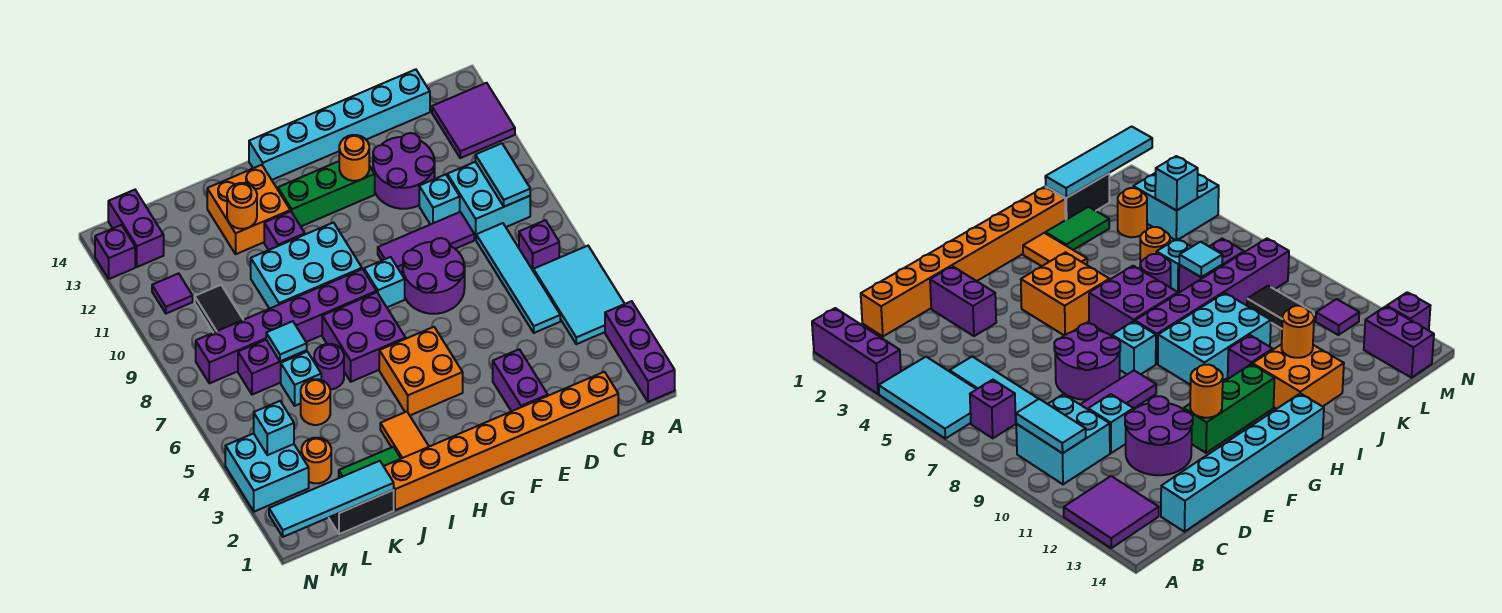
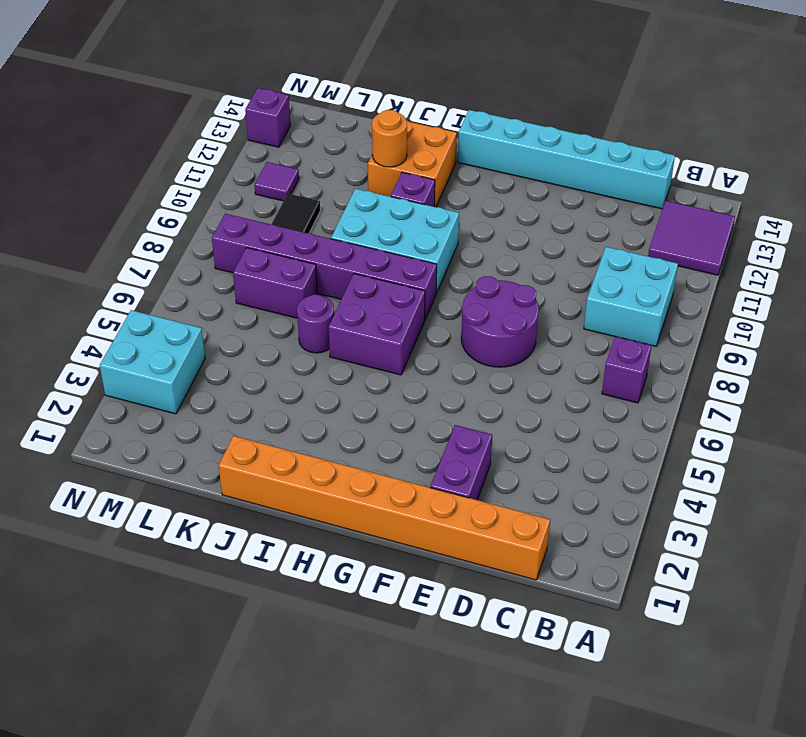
none -> purple 1x3 brick [605,301,675,402]
none -> cyan 2x3 tile [533,246,624,344]
none -> cyan 1x4 tile [476,223,560,333]
none -> purple 1x3 tile [378,212,474,272]

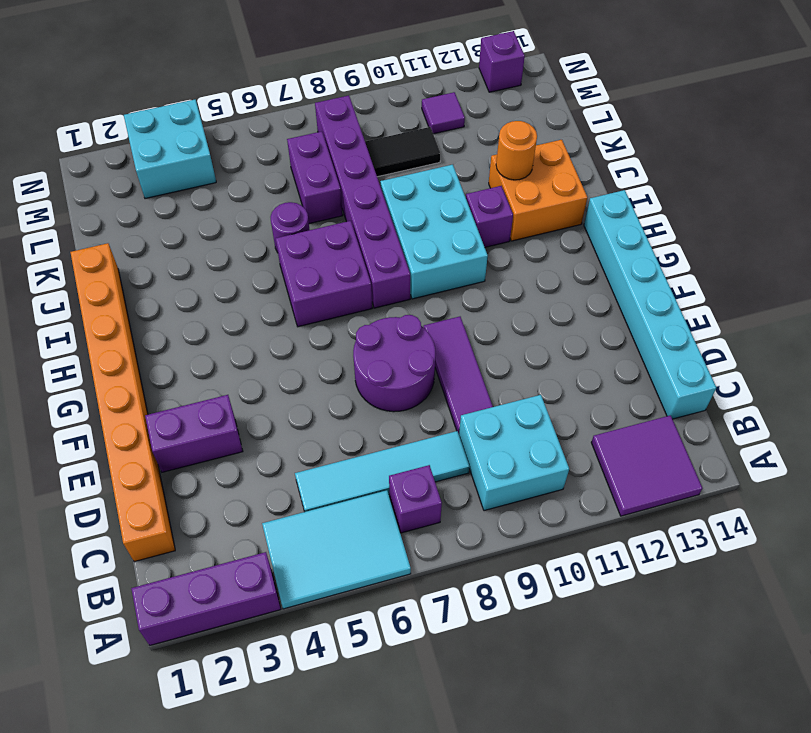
none -> cyan 1x1 brick [419,174,460,225]
none -> purple 2x2 round brick [373,133,435,209]
none -> green 1x3 brick [278,161,375,226]
none -> orange 2x2 brick [379,327,463,415]

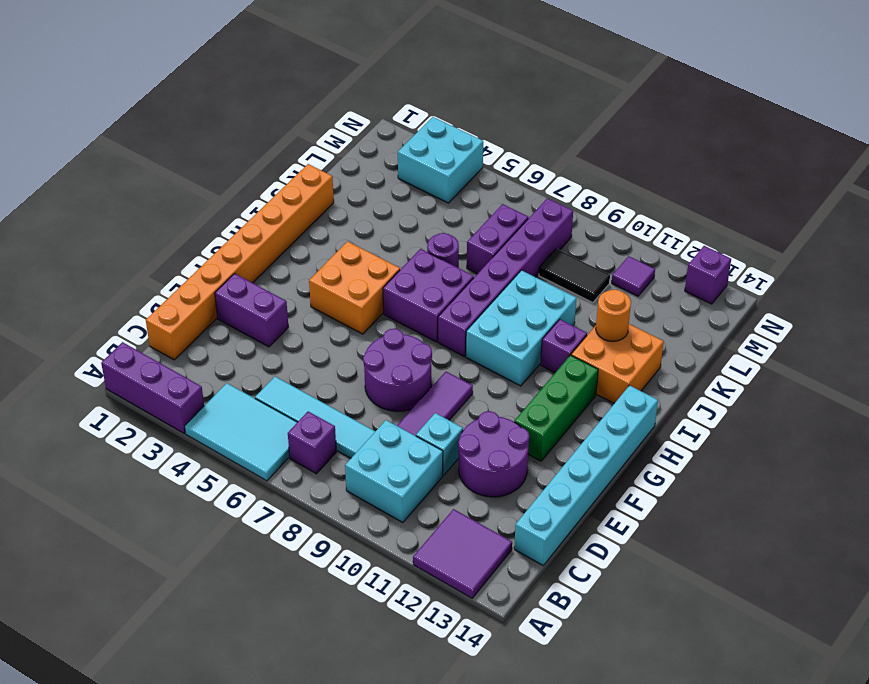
none -> cyan 1x1 brick [364,257,405,307]
none -> orange 1x2 tile [380,412,429,459]
none -> green 1x2 tile [339,447,401,478]
none -> black 1x2 brick [329,490,394,534]

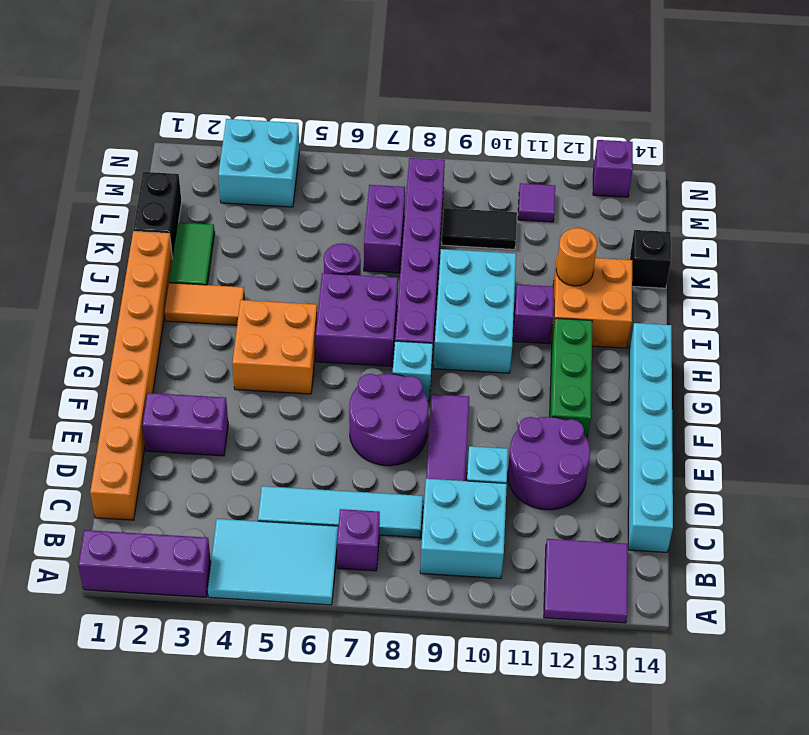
black 1x1 brick [630,230,671,288] -> none
none -> orange 1x1 round brick [301,379,330,425]
none -> cyan 1x1 brick [281,352,321,406]
none -> orange 1x1 round brick [302,438,331,483]
none -> purple 1x2 brick [108,190,164,267]

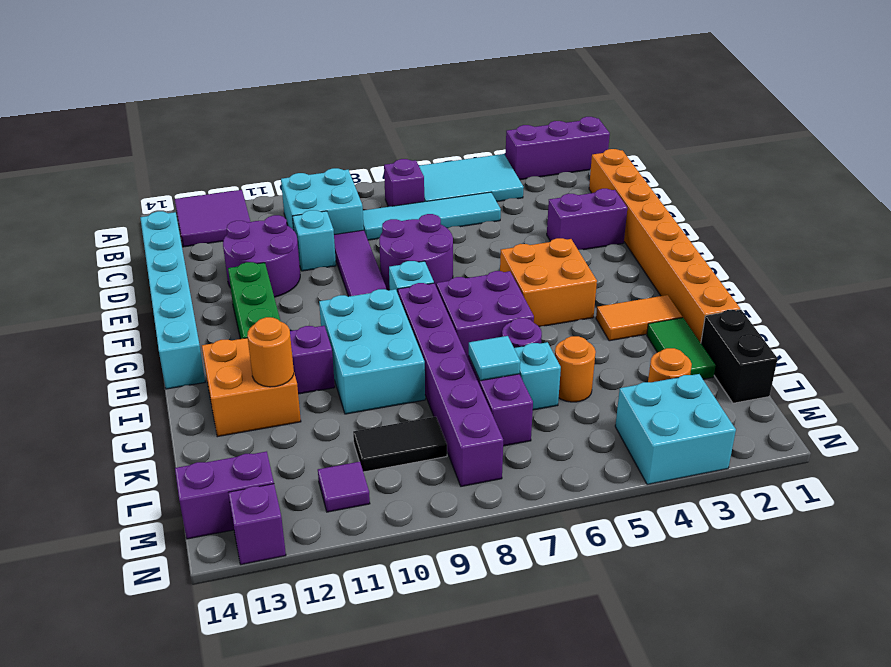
none -> cyan 1x2 tile [475,143,530,207]
none -> orange 1x1 round brick [339,135,369,181]
none -> cyan 1x4 tile [269,461,394,537]
none -> cyan 1x1 brick [254,401,294,455]

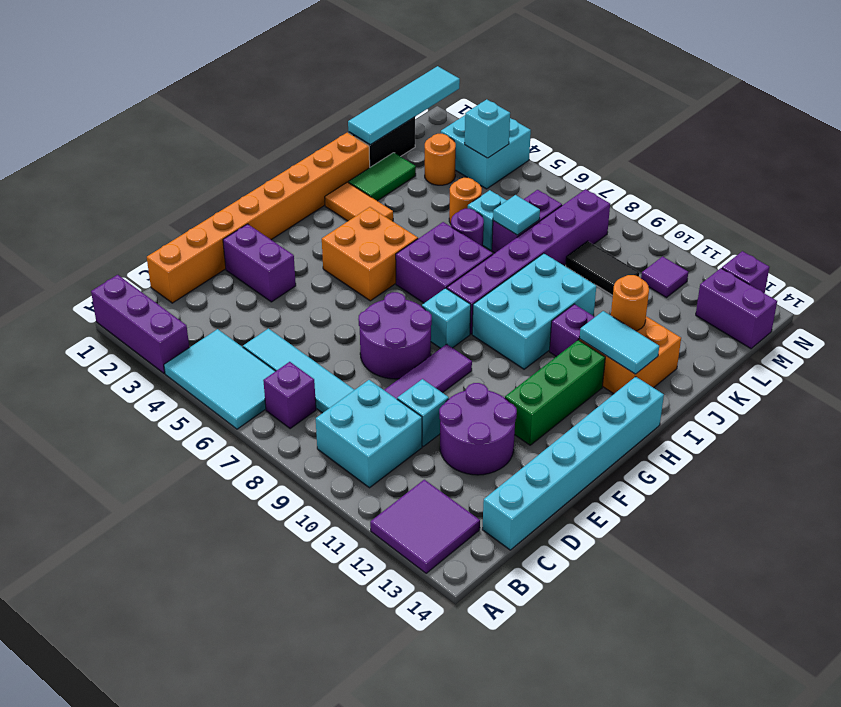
cyan 1x2 tile [580,311,659,374] -> cyan 1x2 tile moved to [475,143,530,207]
none -> orange 1x1 round brick [339,135,369,181]

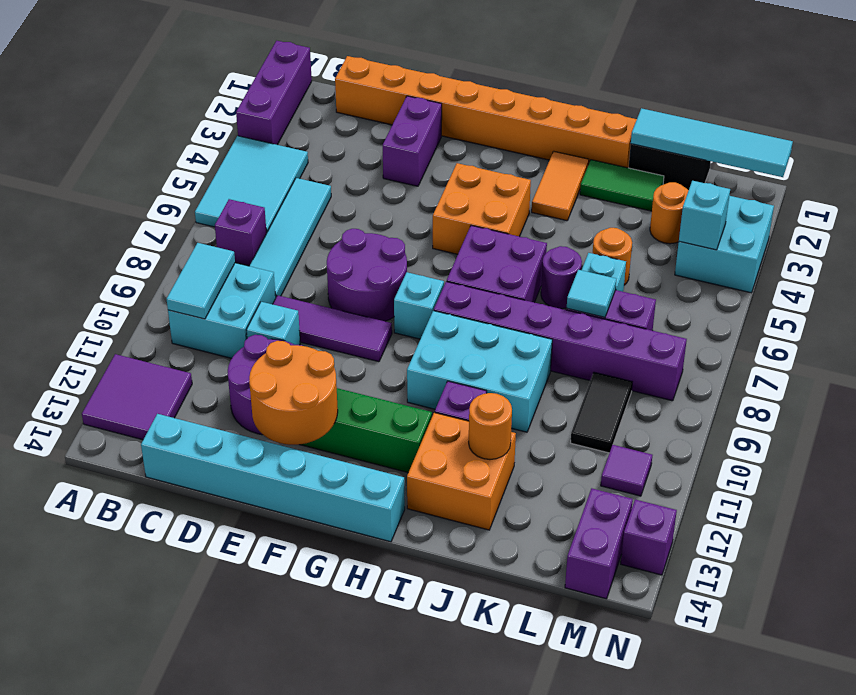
orange 2x2 round brick [249,341,338,445] -> orange 1x1 round brick [339,135,369,181]

